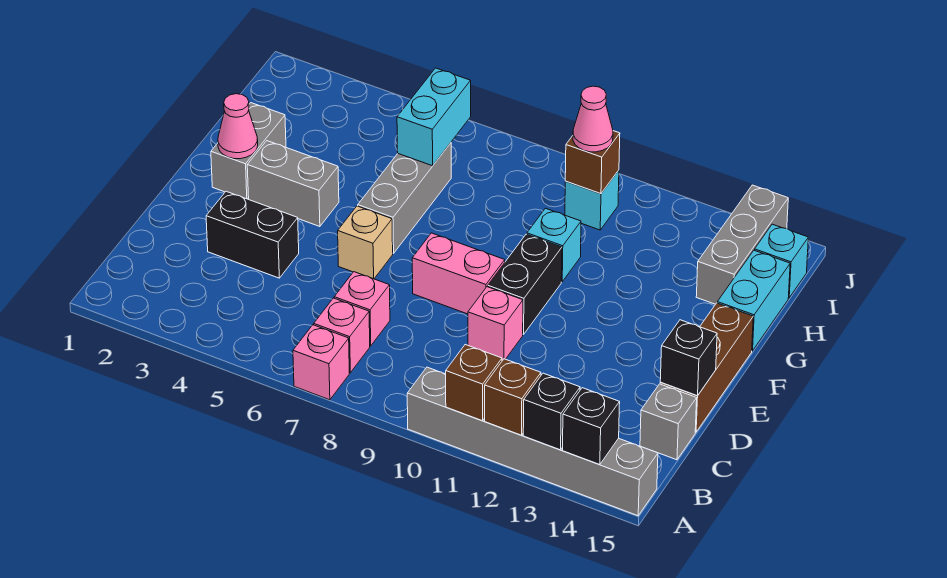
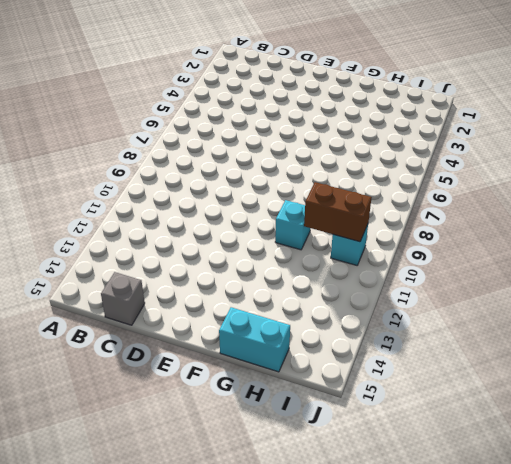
brown 1x2 brick [304,182,372,242] -> brown 1x1 brick [565,131,620,194]
none -> pink 1x1 brick [293,325,349,400]
none -> grey 1x6 brick [407,367,658,516]
none -> pink 1x1 brick [314,298,370,373]

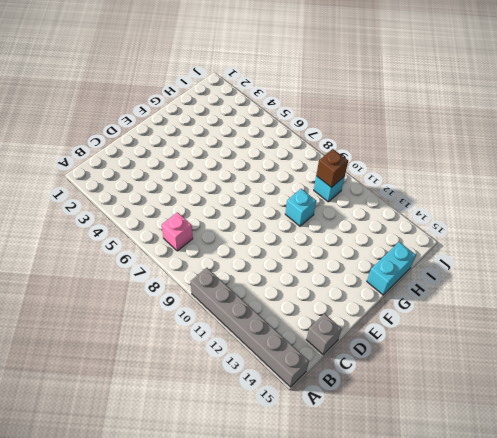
none -> pink 1x1 brick [293,325,349,400]
none -> pink 1x1 brick [334,272,390,346]
none -> black 1x2 brick [206,191,299,278]

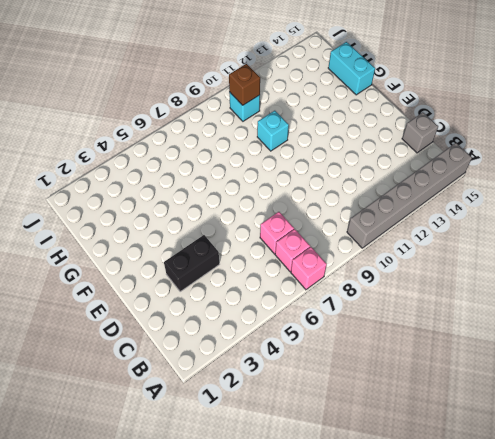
none -> pink 1x1 brick [468,287,523,361]
none -> brown 1x3 brick [660,303,753,432]
none -> tan 1x1 brick [338,206,393,279]

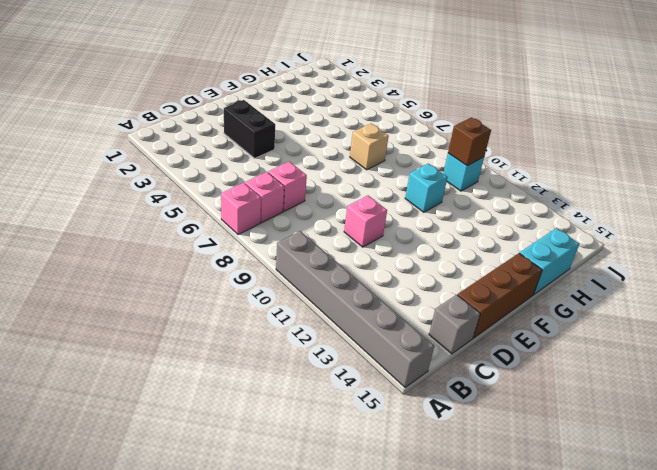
tan 1x1 brick [350,124,389,170] -> tan 1x1 brick moved to [338,206,393,279]
none -> pink 1x2 brick [412,233,505,314]
none -> black 1x2 brick [488,234,562,334]
none -> grey 1x2 brick [211,103,286,199]

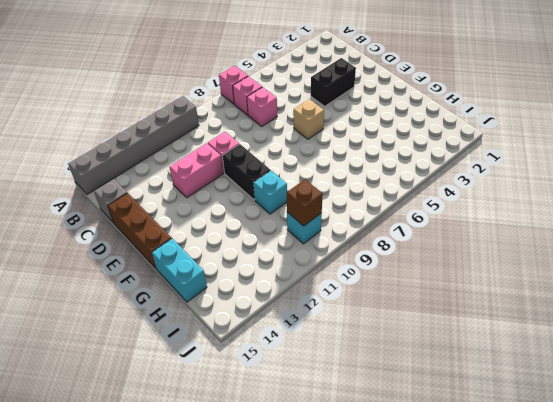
pink 1x2 brick [169,143,223,198] -> pink 1x2 brick moved to [412,233,505,314]
none -> grey 1x2 brick [211,103,286,199]
none -> grey 1x2 brick [247,141,339,227]
none -> grey 1x3 brick [358,143,451,253]

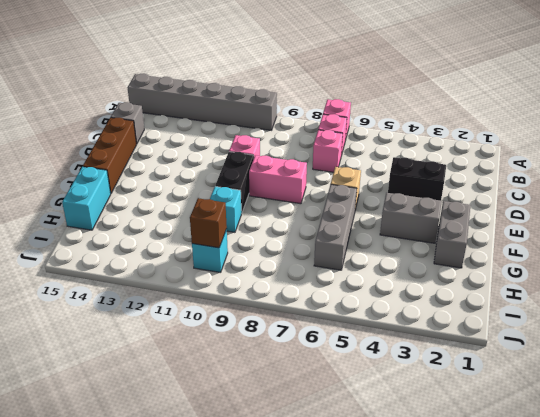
none -> grey 1x3 brick [696,185,788,304]
none -> cyan 1x1 brick [755,224,808,298]
none -> brown 1x1 brick [446,345,502,421]

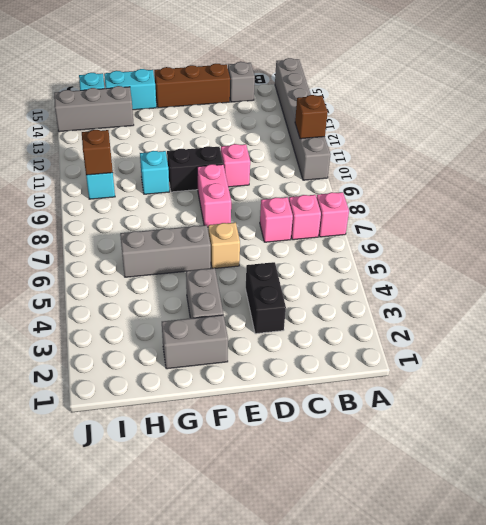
none -> brown 1x1 brick [485,359,541,435]
none -> black 1x1 brick [523,373,580,450]
none -> black 1x1 brick [563,388,620,465]

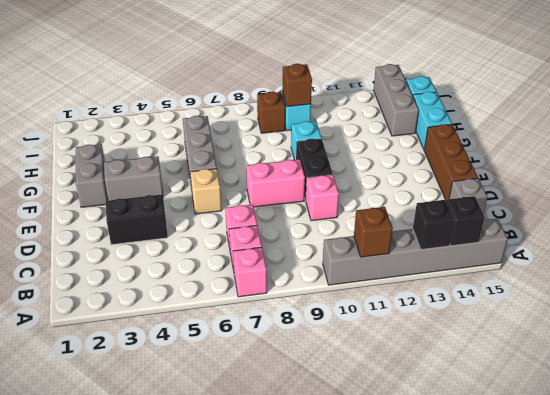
brown 1x1 brick [257,92,285,133] -> brown 1x1 brick moved to [485,359,541,435]
none -> black 1x1 brick [660,320,717,396]
none -> pink 1x1 cone [218,94,258,159]
none -> cyan 1x2 brick [397,68,471,166]

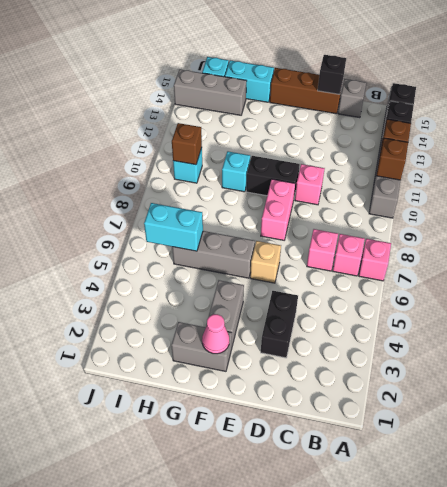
none -> pink 1x1 cone [573,86,613,152]

